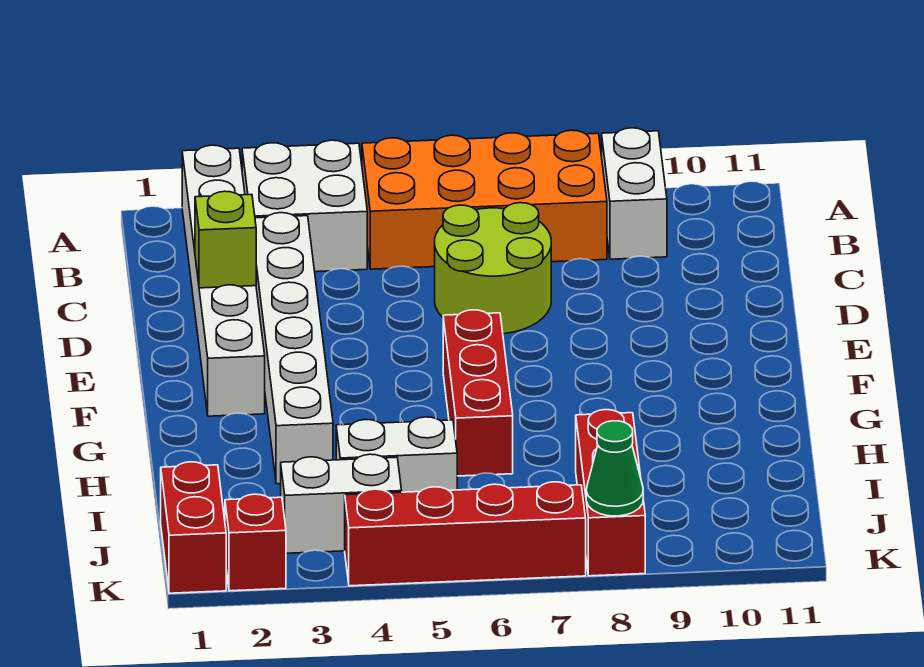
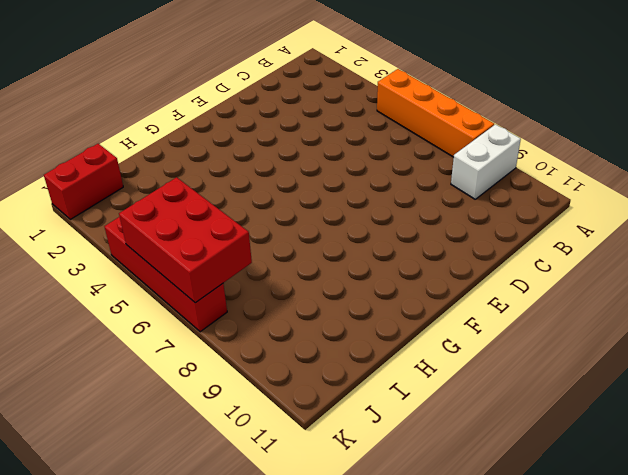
orange 1x4 brick [377,69,494,157] -> orange 2x4 brick [362,130,607,269]
red 2x3 brick [119,177,252,303] -> none
none -> white 1x6 brick [182,145,265,416]
none -> white 2x2 brick [242,140,367,272]
none -> white 1x6 brick [255,213,333,484]

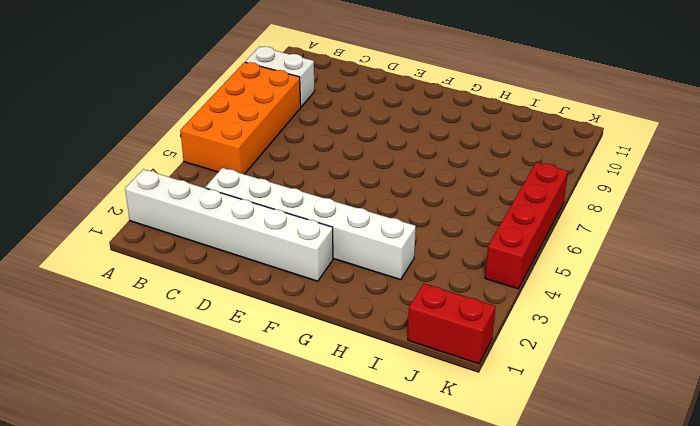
none -> white 2x2 brick [242,140,367,272]
none -> lime 2x2 round brick [435,203,551,334]
none -> red 1x3 brick [443,310,513,476]

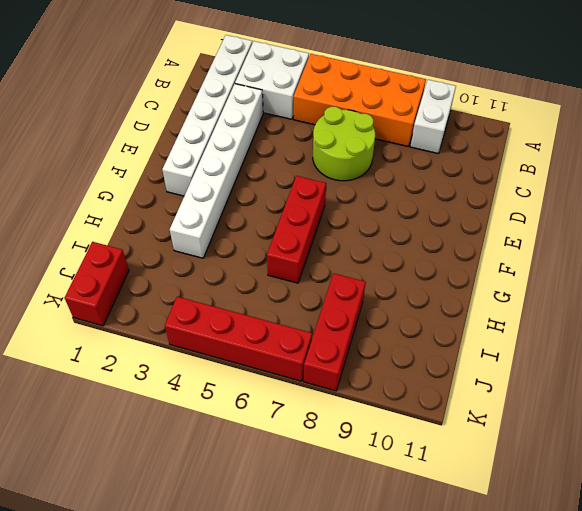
none -> white 1x2 brick [336,417,457,492]
none -> white 1x2 brick [281,454,402,553]
none -> red 1x1 brick [225,494,286,591]

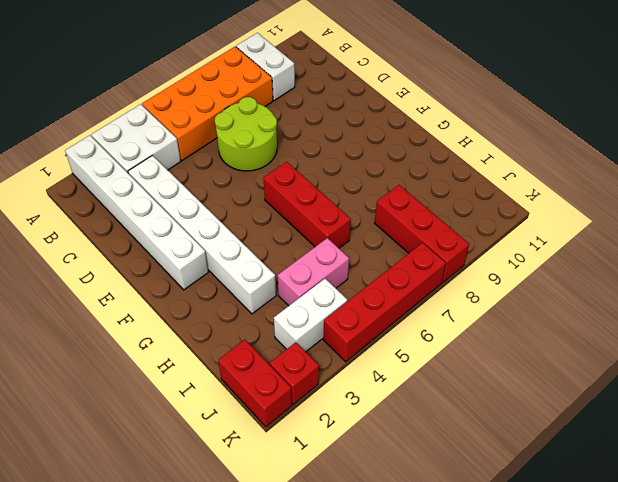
pink 1x2 brick [278,238,349,306] -> white 1x2 brick [336,417,457,492]
none -> lime 1x1 brick [195,191,256,288]
none -> green 1x1 cone [586,421,643,516]

